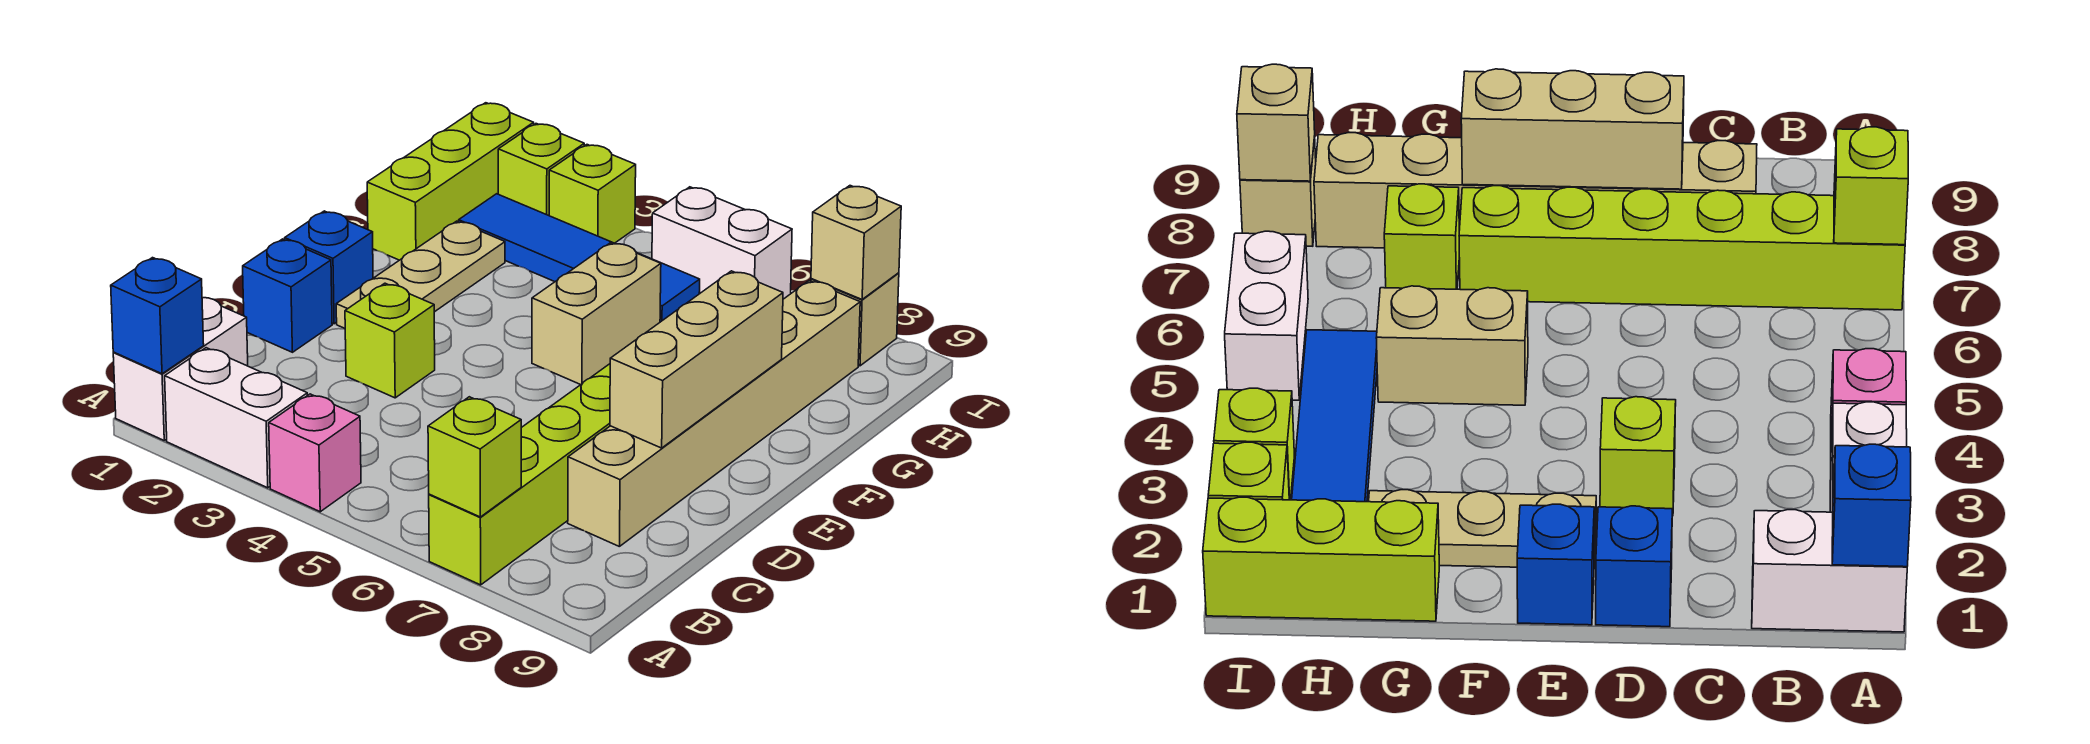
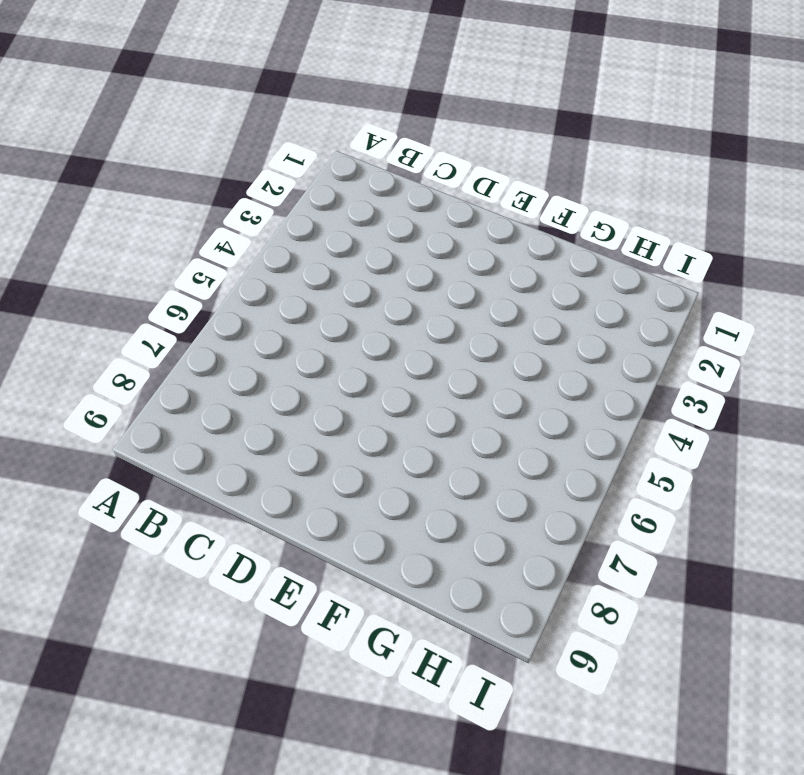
none -> white 1x2 brick [113,298,248,440]
none -> white 1x2 brick [165,348,307,488]
none -> pink 1x1 brick [269,394,361,512]

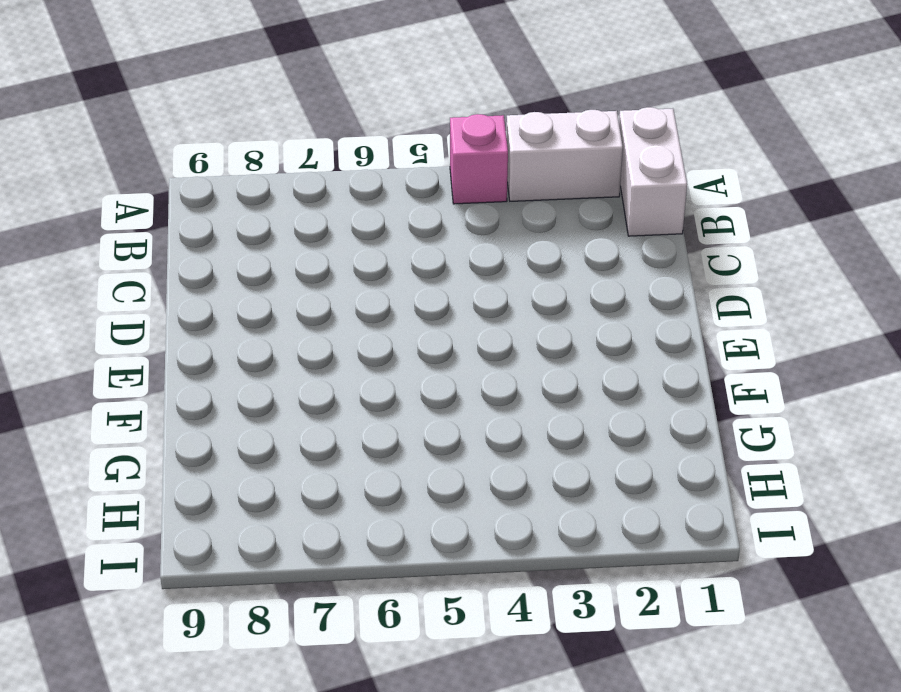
none -> lime 1x6 brick [429,364,610,585]
none -> tan 1x6 brick [568,281,860,546]
none -> blue 1x1 brick [243,239,332,352]

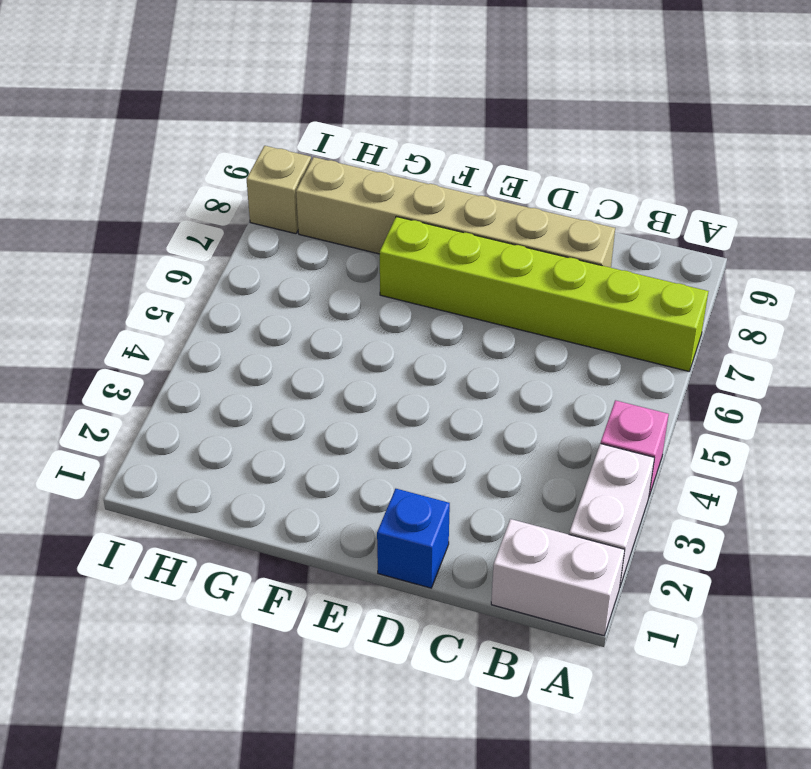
none -> lime 1x1 brick [345,283,435,398]
none -> blue 1x1 brick [285,211,373,324]
none -> tan 1x3 plate [336,221,505,328]

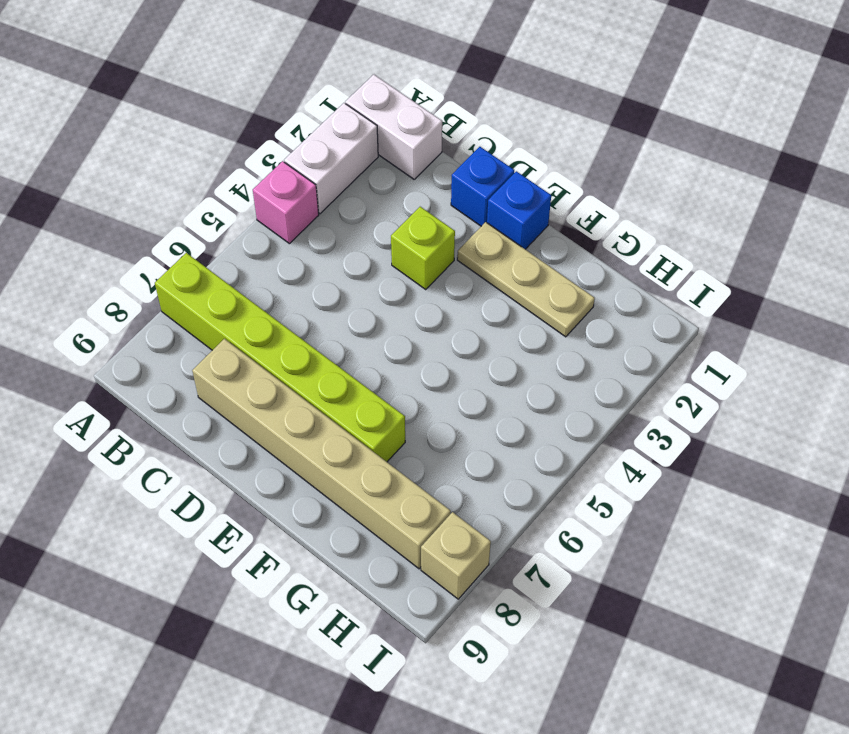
none -> tan 1x2 brick [532,243,661,385]
none -> lime 1x3 brick [367,103,534,260]
none -> lime 1x1 brick [1384,184,1459,289]

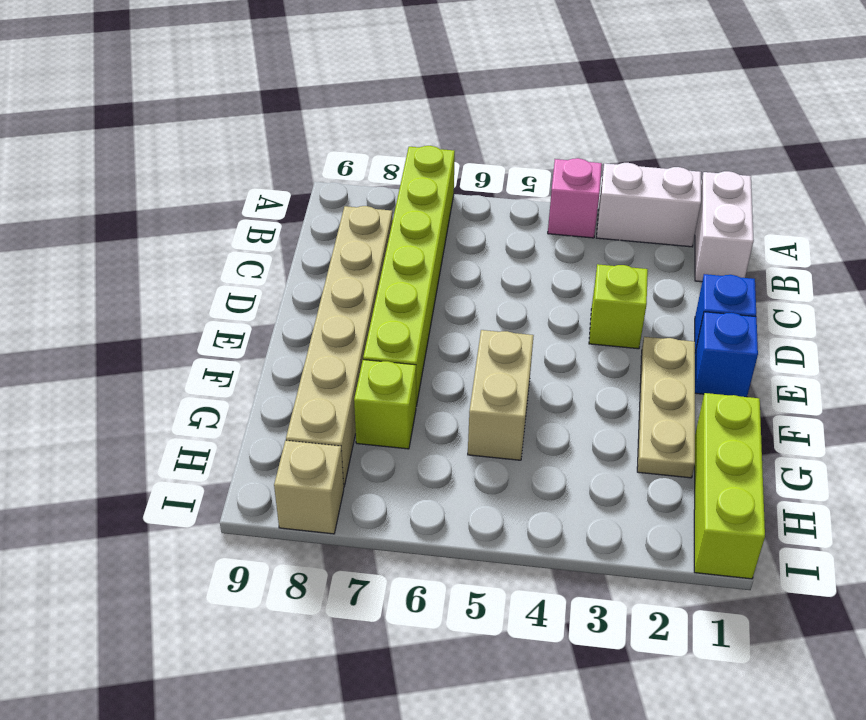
none -> blue 1x4 tile [459,194,700,322]
none -> lime 1x1 brick [498,124,584,216]
none -> lime 1x1 brick [549,145,636,243]

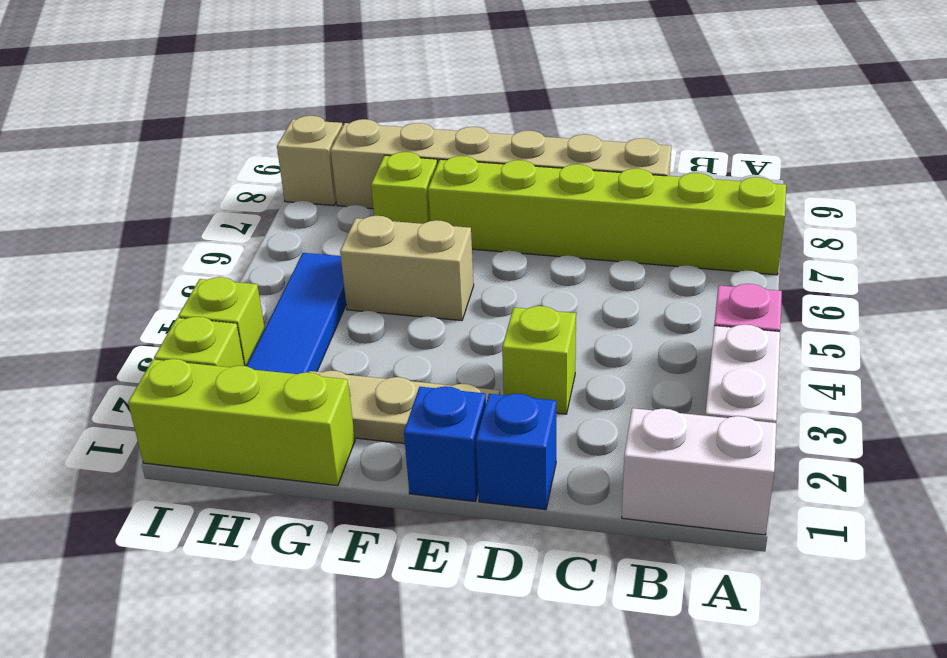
none -> white 1x2 brick [652,187,792,299]
none -> blue 1x1 brick [111,258,204,374]
none -> lime 1x1 brick [428,397,521,517]

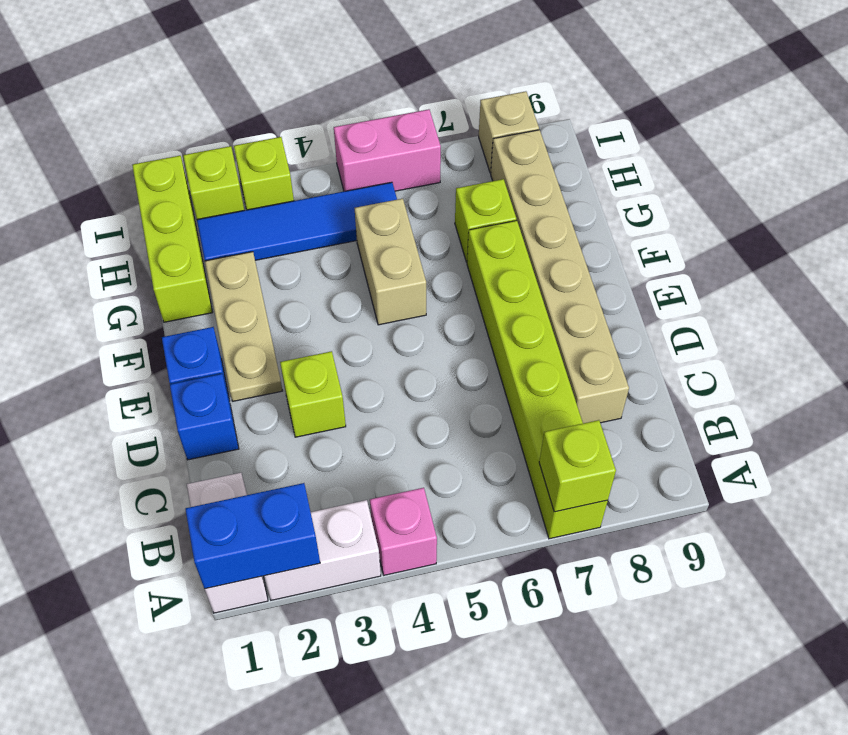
blue 1x2 brick [185,483,320,589] -> blue 1x1 brick [111,258,204,374]
pink 1x2 brick [334,109,441,191] -> white 1x2 brick [652,187,792,299]
none -> tan 1x3 brick [610,271,783,448]
none -> tan 1x1 brick [811,186,901,299]

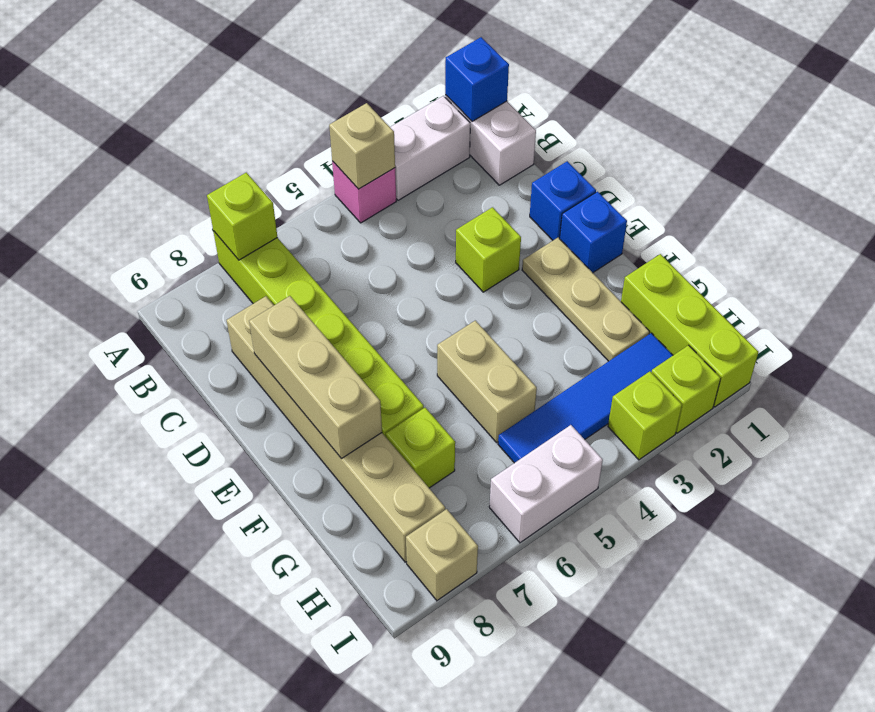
tan 1x1 brick [329,103,395,189] -> tan 1x1 brick moved to [811,186,901,299]

